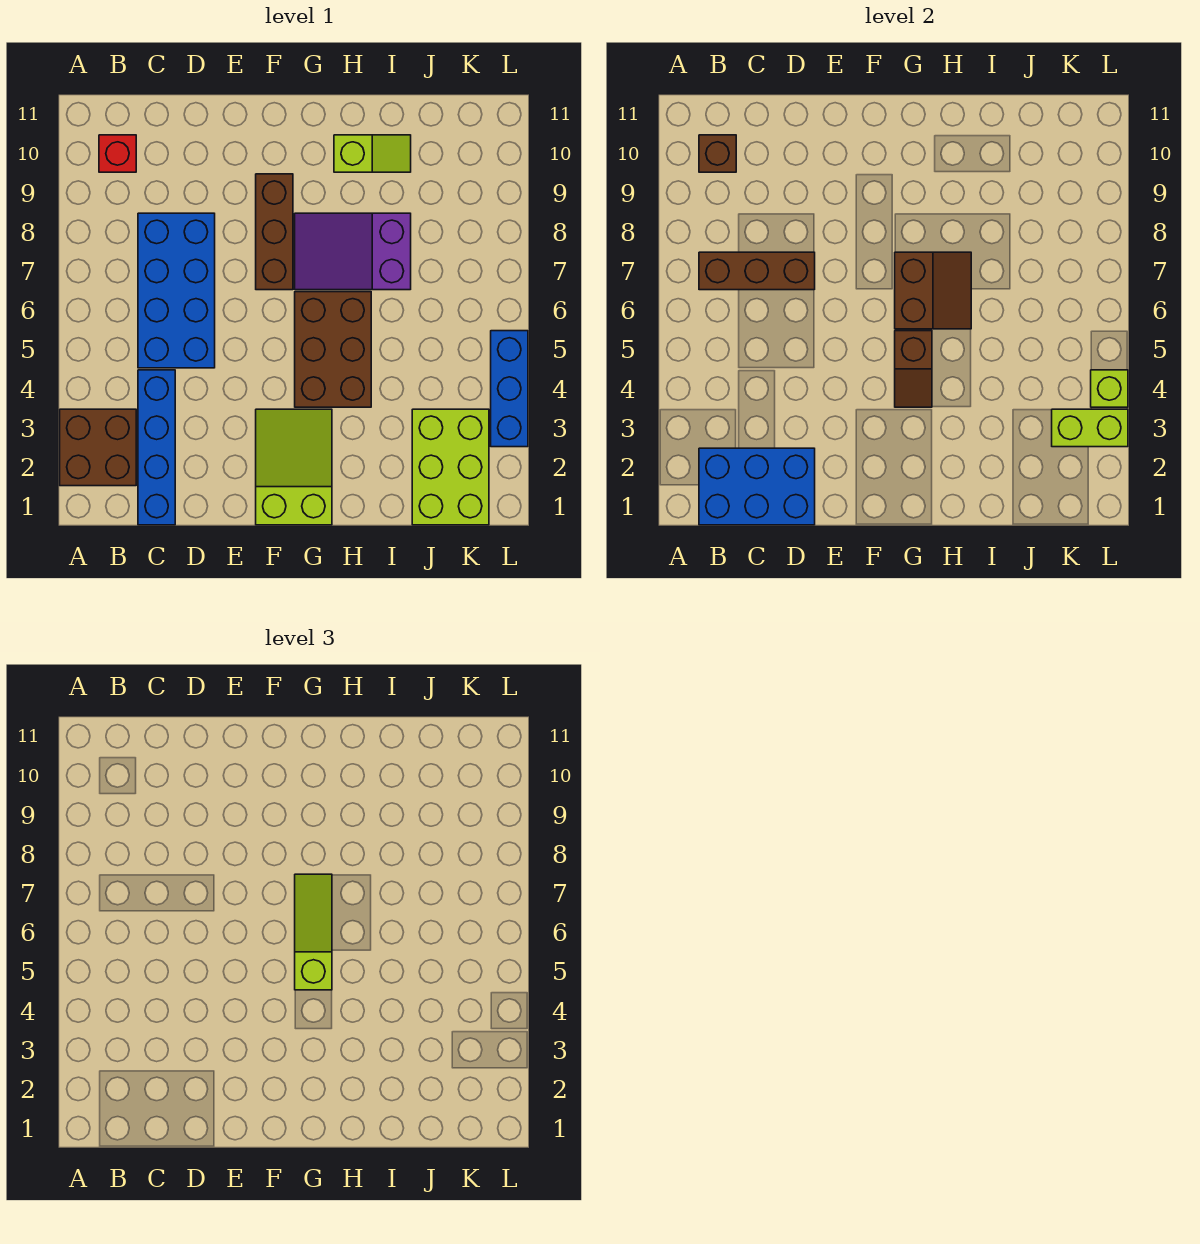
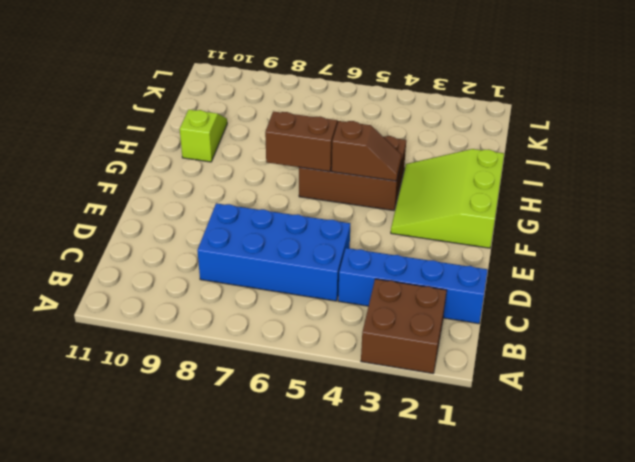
lime 3x3 slope [391,149,504,248] -> lime 2x3 slope [256,409,332,525]
none -> red 1x1 brick [99,135,136,172]
none -> brown 1x3 brick [256,174,293,290]
none -> purple 2x3 slope [295,213,411,290]

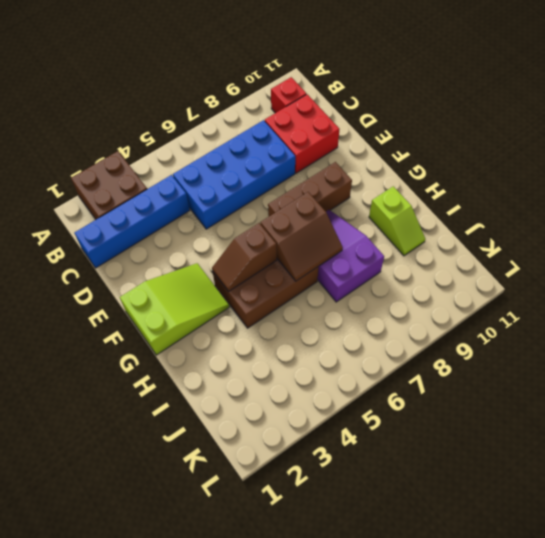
red 2x2 brick [265,94,340,173] -> none
none -> lime 2x3 brick [412,409,489,525]
none -> blue 1x3 brick [491,331,528,447]
none -> blue 2x3 brick [699,448,815,525]

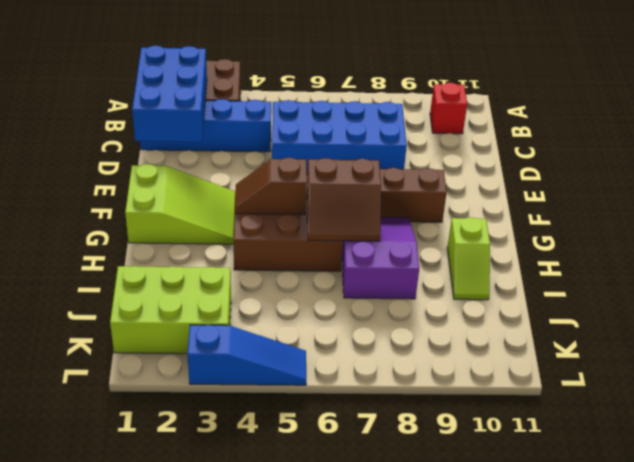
blue 1x3 slope [188,325,306,385] -> blue 1x3 brick [491,331,528,447]
none -> brown 1x3 brick [699,252,815,290]
none -> brown 1x1 brick [699,135,736,172]
none -> lime 1x2 brick [1052,409,1128,447]

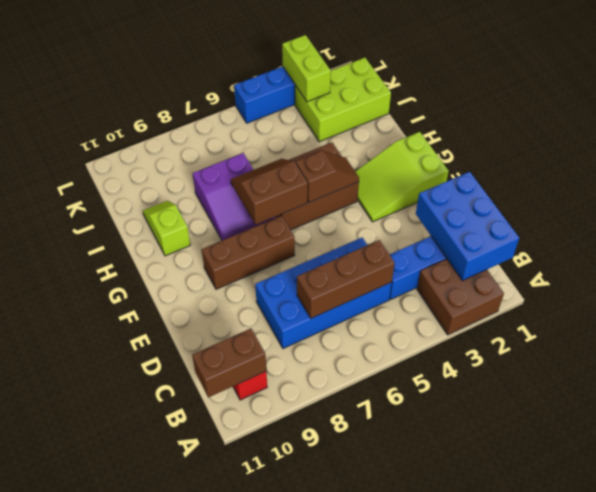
brown 1x2 brick [192,328,266,397] -> brown 1x1 brick [699,135,736,172]
brown 1x3 brick [297,240,395,318] -> brown 1x3 brick turned to [699,252,815,290]
none -> lime 1x1 brick [1091,370,1128,407]
none -> lime 1x3 slope [295,874,332,990]

